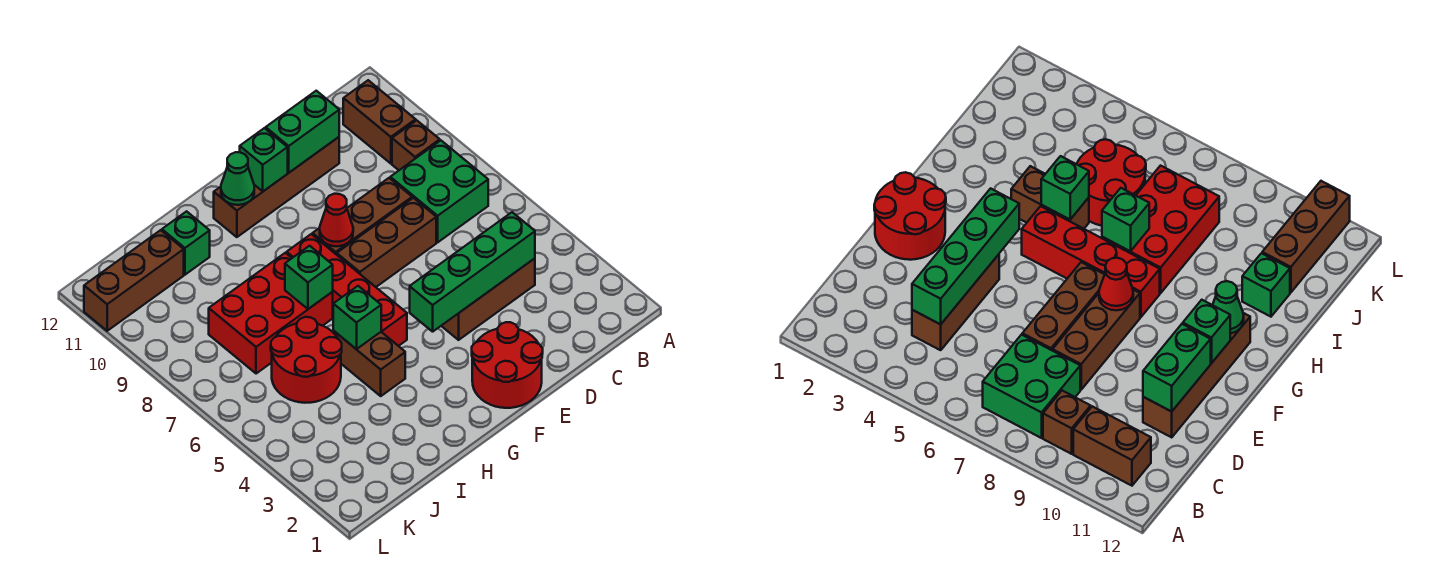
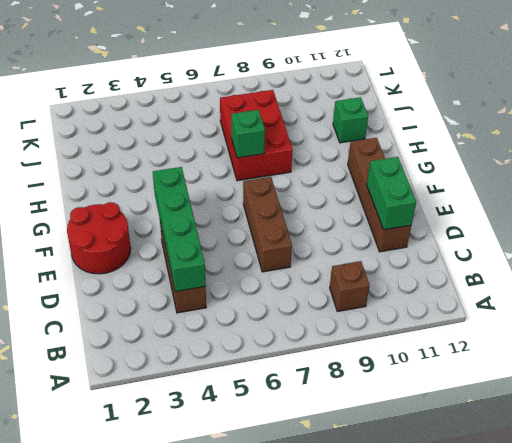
none -> green 2x2 brick [390,141,488,242]
none -> brown 1x2 brick [343,80,416,164]
none -> brown 1x3 brick [313,178,412,255]

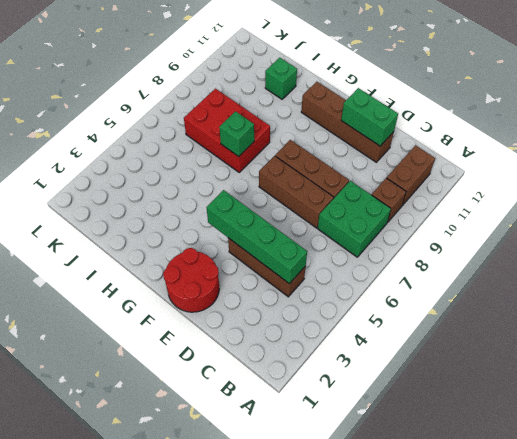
none -> red 1x4 brick [287,234,407,346]
none -> brown 1x2 brick [333,331,405,396]
none -> red 2x2 round brick [271,317,342,403]

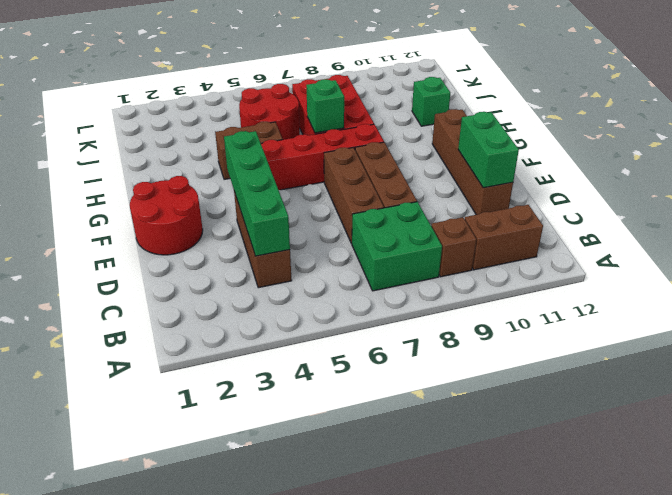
none -> brown 1x3 brick [84,230,184,331]
none -> red 1x1 cone [320,194,353,246]
none -> green 1x1 brick [240,128,288,191]

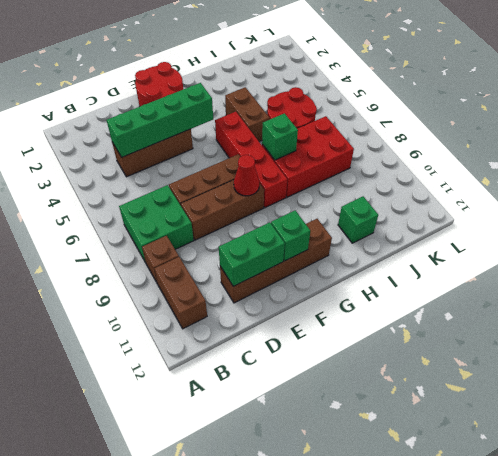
none -> brown 1x3 brick [84,230,184,331]
none -> green 1x1 cone [221,152,254,205]
none -> green 1x1 brick [333,286,381,349]

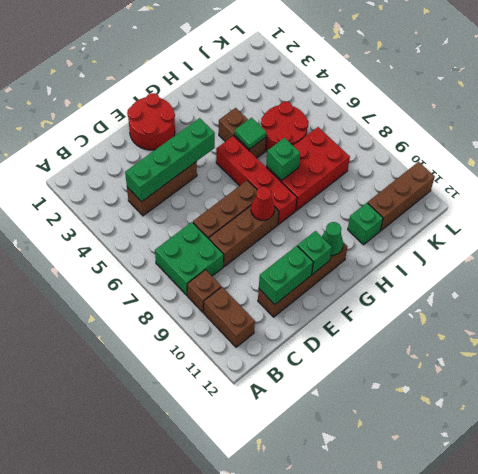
green 1x1 tile [234,118,267,149] -> green 1x1 brick [333,286,381,349]

